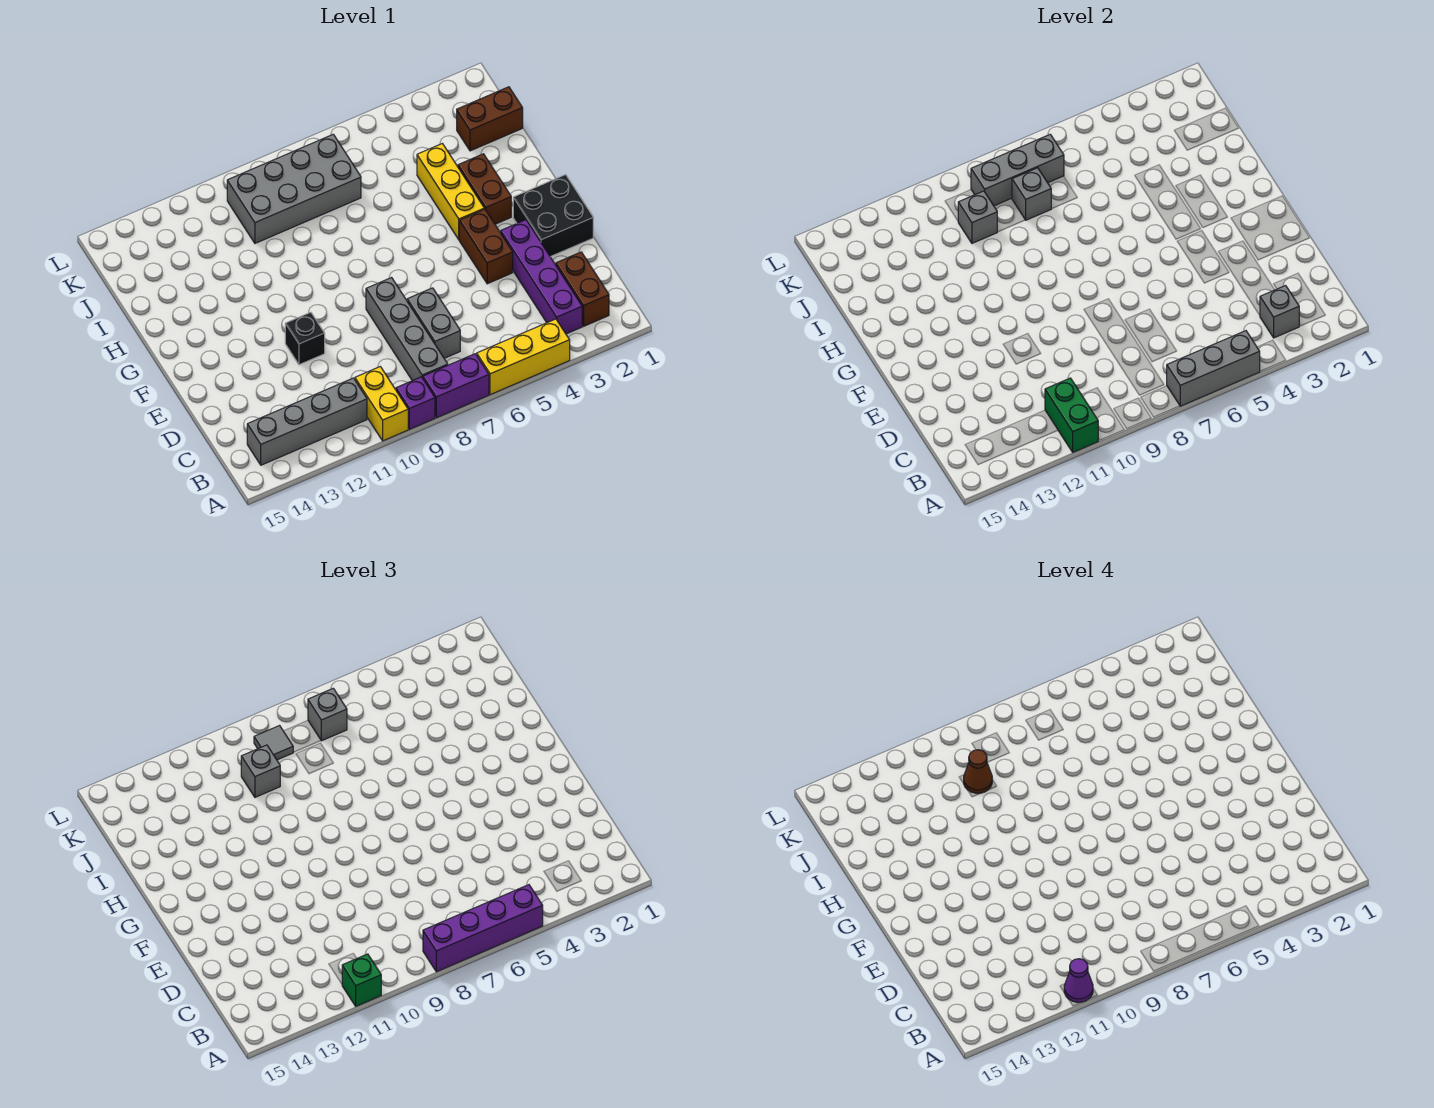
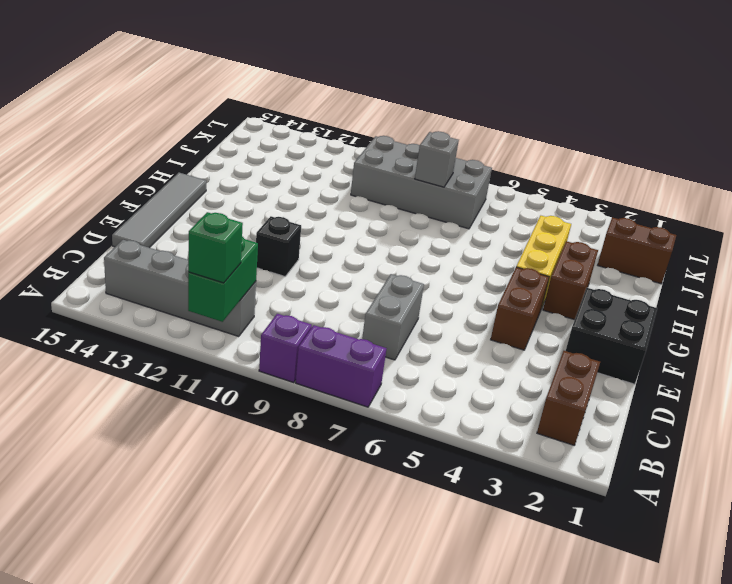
grey 1x4 tile [112,173,206,248] -> none
none -> yellow 1x3 brick [477,319,570,395]
none -> yellow 1x2 brick [355,367,408,441]
none -> purple 1x4 brick [501,220,582,334]

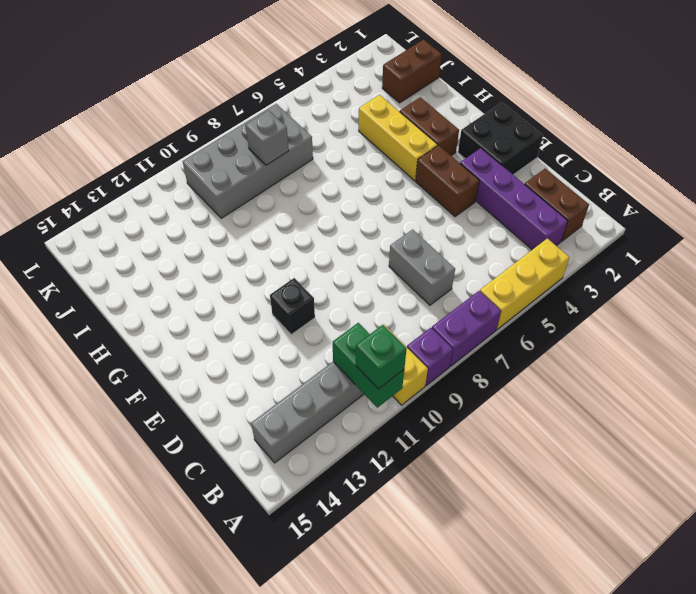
none -> grey 1x4 brick [366,278,448,381]
none -> grey 1x3 brick [1167,331,1260,406]
none -> grey 1x1 brick [1260,286,1299,338]

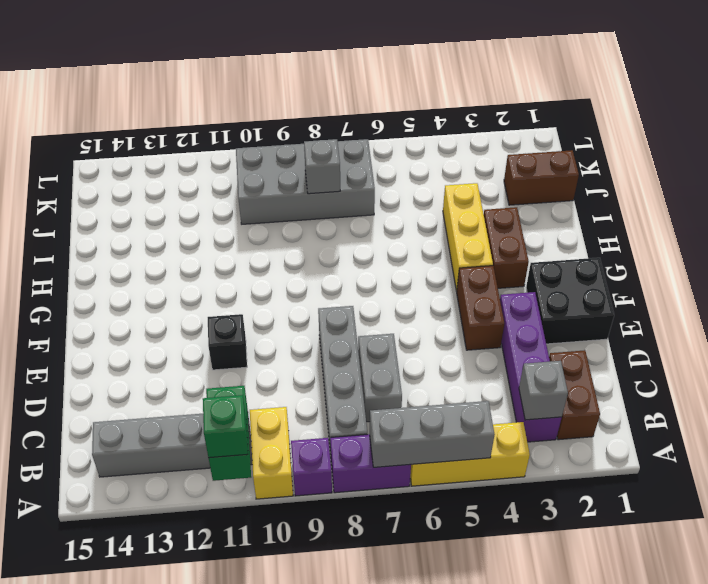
none -> grey 1x1 brick [958,191,997,243]
none -> grey 1x3 brick [971,134,1064,206]
none -> purple 1x4 brick [423,885,543,972]

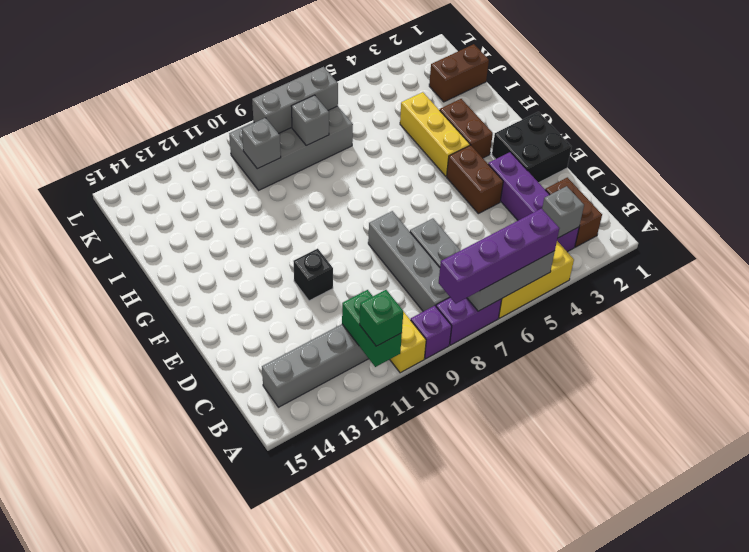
none -> grey 1x1 brick [241,745,280,797]
none -> grey 1x1 brick [308,688,347,741]
none -> grey 1x1 tile [254,726,293,760]

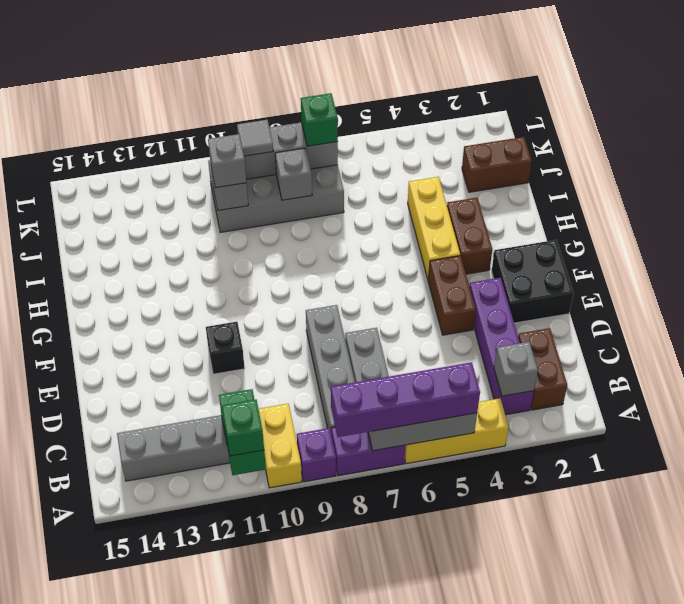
green 1x1 brick [301,93,338,146] -> grey 1x1 brick [308,688,347,741]
none -> purple 1x1 cone [1064,959,1093,1002]
none -> brown 1x1 cone [963,750,992,793]

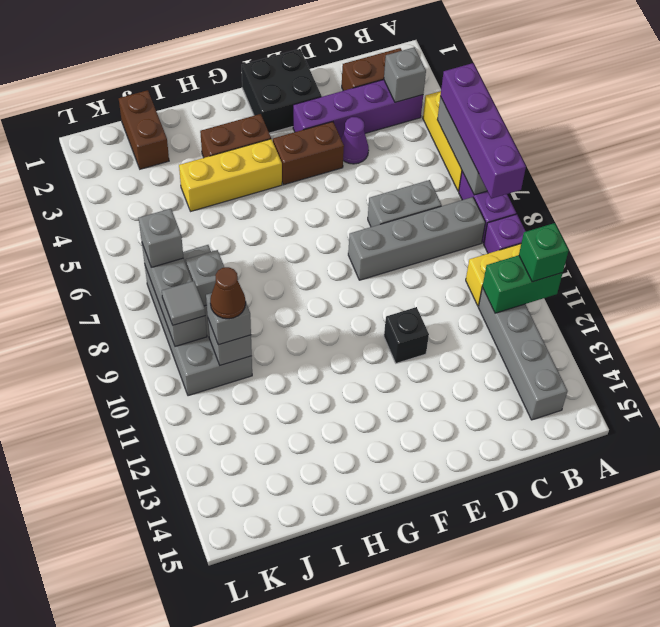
purple 1x1 cone [341,117,369,164] -> purple 1x1 cone moved to [1064,959,1093,1002]

